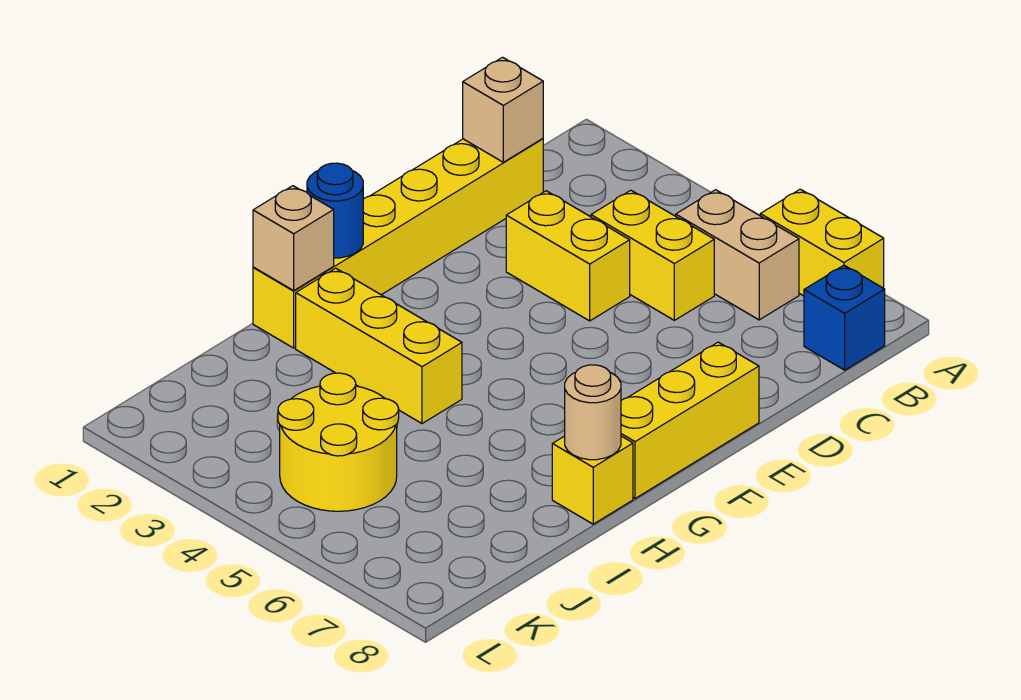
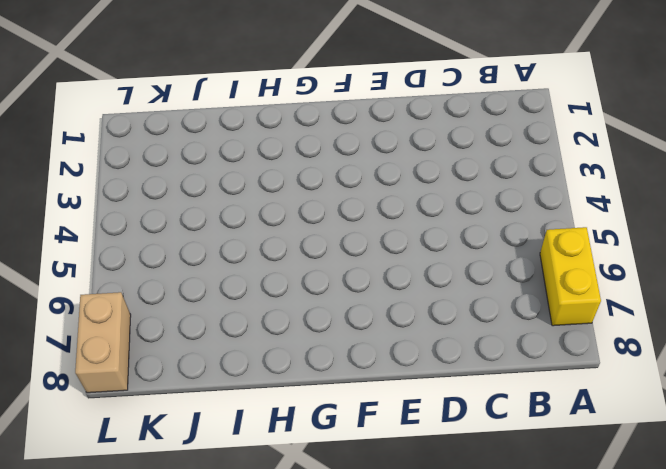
tan 1x2 brick [75,292,131,393] -> tan 1x2 brick moved to [676,190,799,320]
none -> blue 1x1 brick [804,265,885,370]
none -> yellow 1x6 brick [253,139,543,348]
none -> yellow 1x2 brick [591,190,714,320]

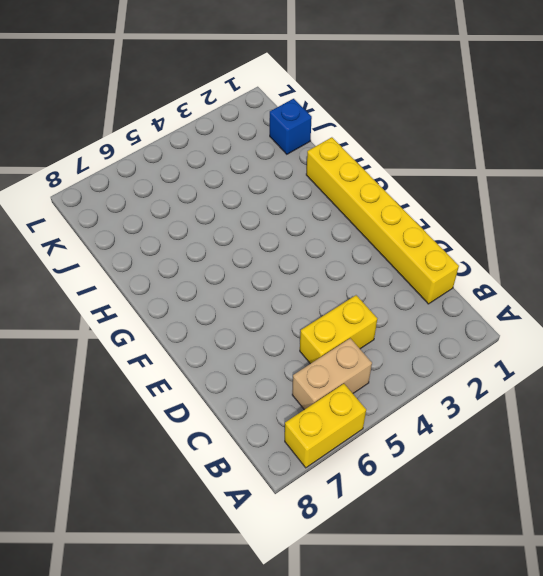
blue 1x1 brick [270,99,312,154] -> blue 1x1 brick moved to [804,265,885,370]
none -> yellow 1x2 brick [506,191,630,321]
none -> yellow 1x3 brick [621,342,759,498]
none -> yellow 1x3 brick [296,268,462,424]

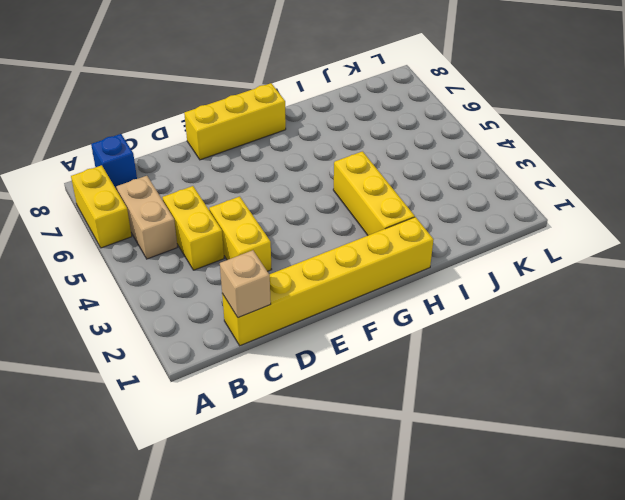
none -> yellow 1x1 brick [552,436,633,524]
none -> yellow 2x2 round brick [278,373,399,511]
none -> blue 1x1 round brick [307,163,363,258]

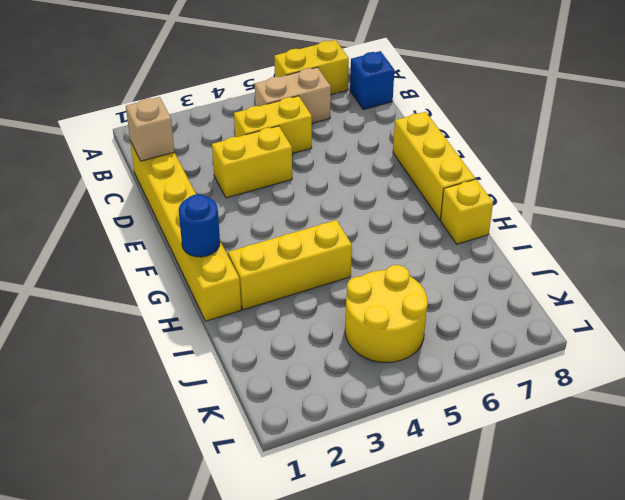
none -> tan 1x1 brick [253,186,334,290]
none -> tan 1x1 round brick [565,365,621,460]

